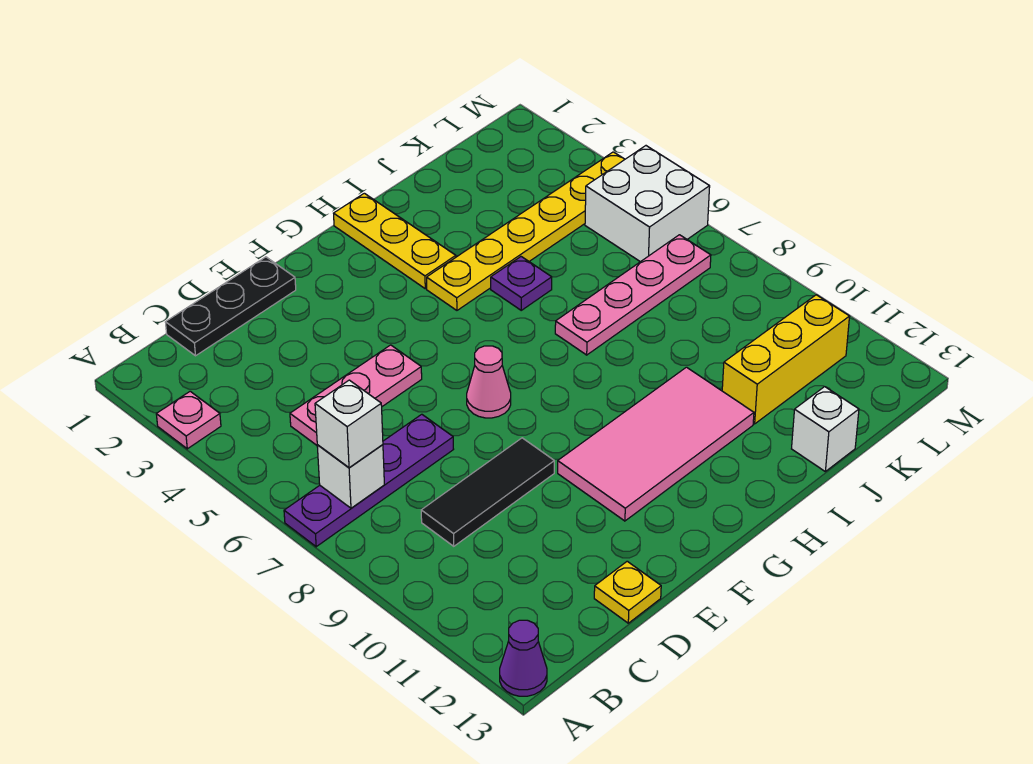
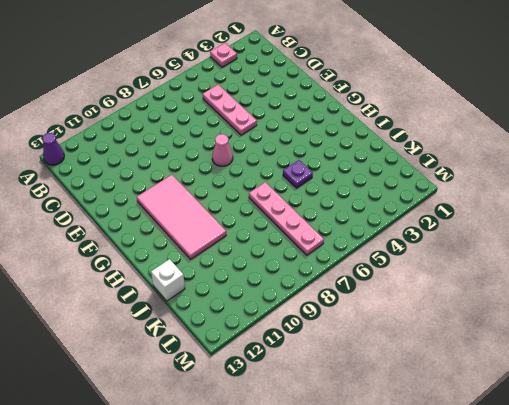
none -> purple 1x4 plate [284,414,454,547]
none -> black 1x3 plate [165,257,296,356]
none -> black 1x3 tile [421,438,554,546]

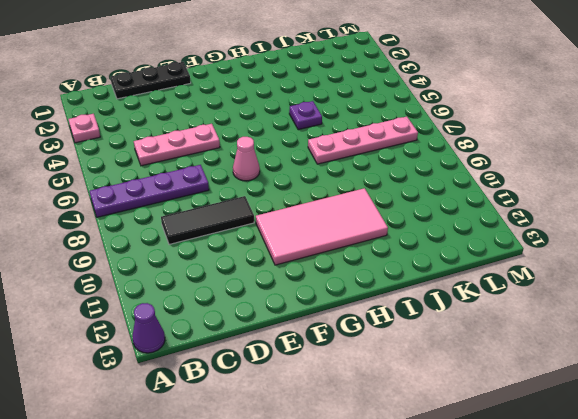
none -> yellow 1x1 plate [594,561,661,623]
none -> yellow 1x3 plate [334,193,456,289]
none -> yellow 1x6 plate [427,152,625,310]

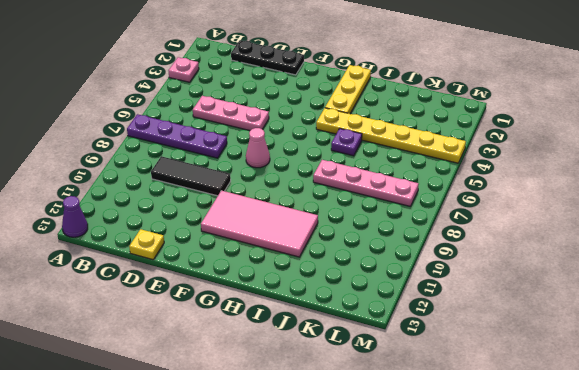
none -> yellow 1x3 brick [722,295,850,424]
none -> white 1x1 brick [792,387,859,471]
none -> white 2x2 brick [585,146,710,262]

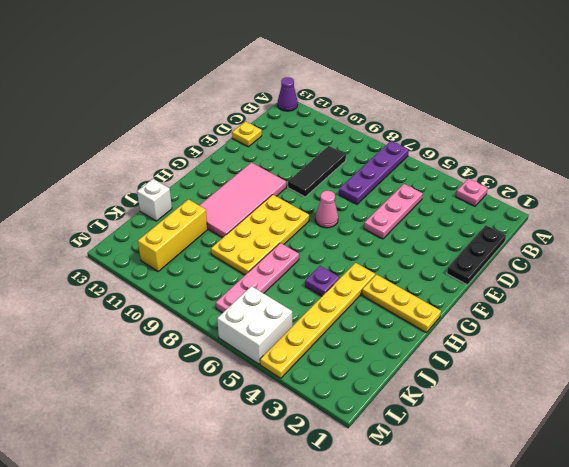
yellow 2x4 plate [211,195,309,275] -> none
none -> white 1x1 brick [317,445,384,508]
none -> white 1x1 brick [315,380,383,468]

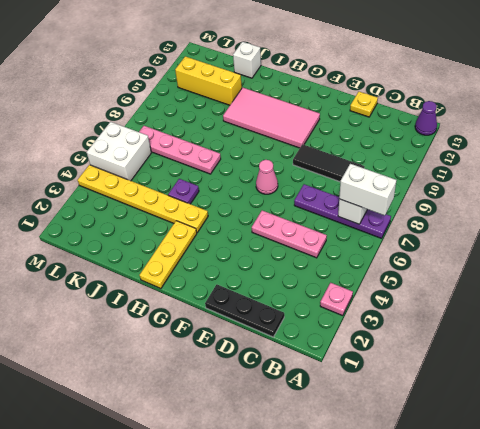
white 1x2 brick [339,164,396,216] -> white 1x1 brick [315,380,383,468]

